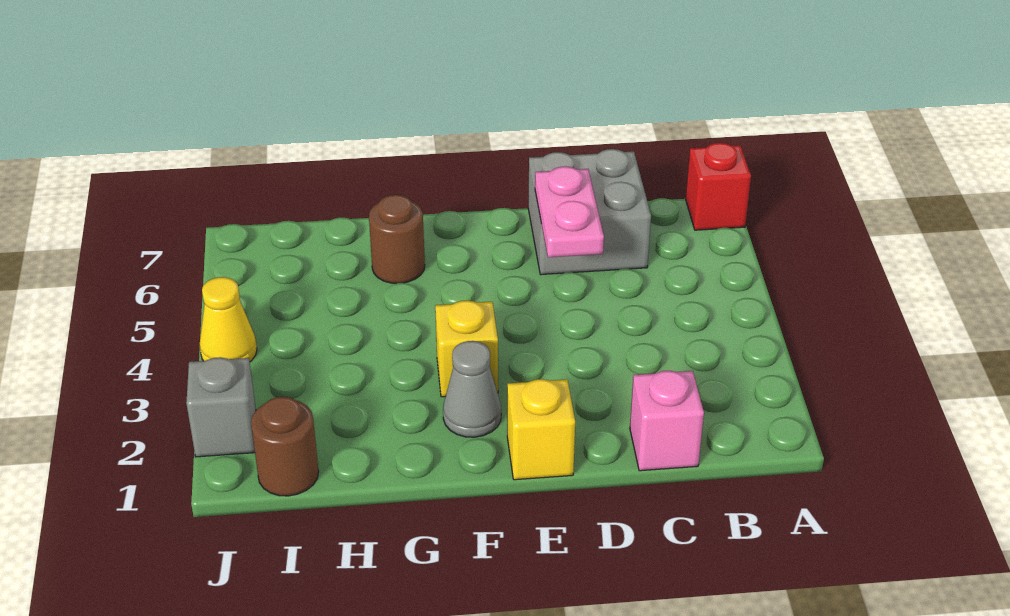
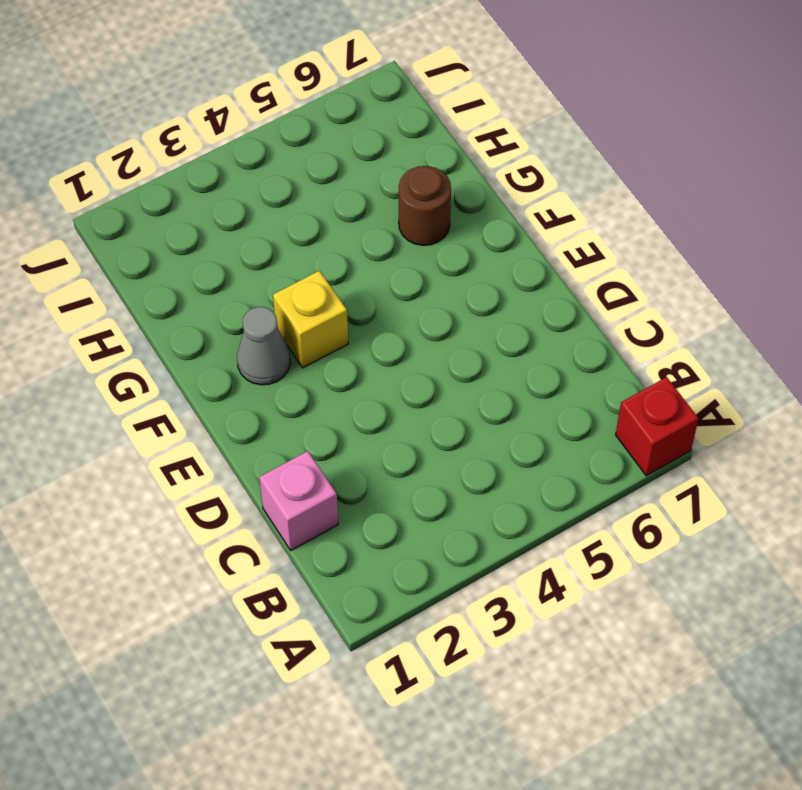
none -> grey 2x2 brick [528,149,651,275]
none -> yellow 1x1 brick [507,379,575,480]

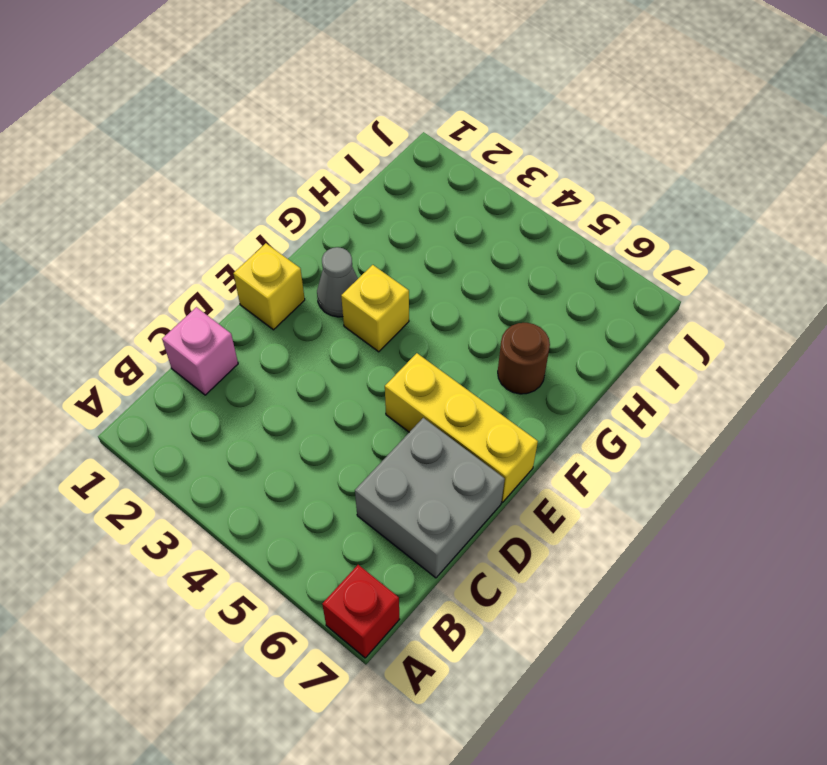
yellow 1x3 brick [385,353,538,502] -> none
none -> brown 1x1 round brick [251,397,319,496]
none -> grey 1x1 brick [186,357,256,457]

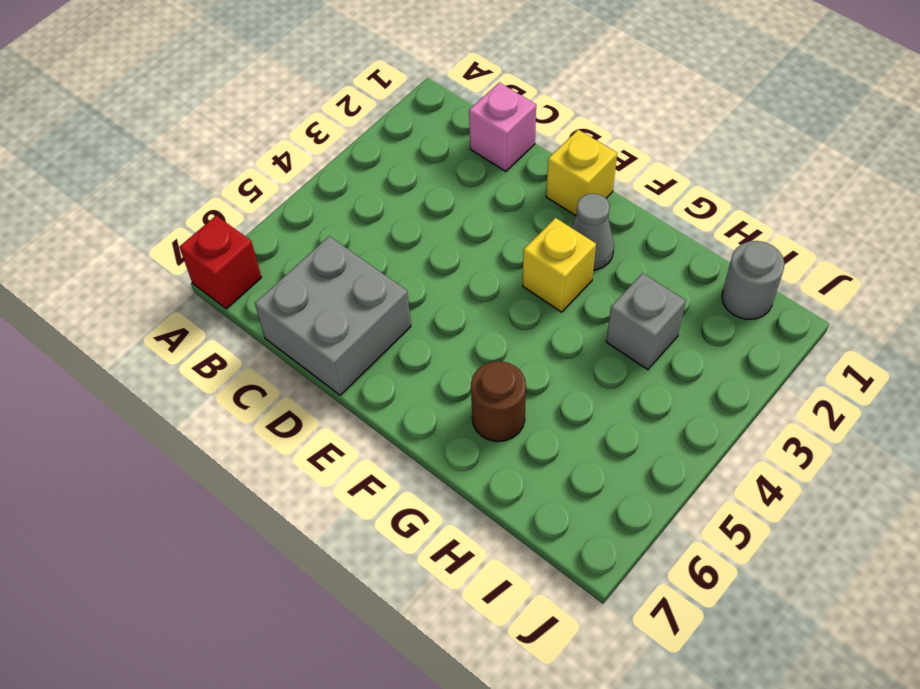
grey 1x1 brick [606,273,686,370] -> grey 1x1 brick moved to [186,357,256,457]
grey 1x1 round brick [722,241,785,319] -> brown 1x1 round brick [251,397,319,496]
none -> yellow 1x1 cone [200,277,257,362]
none -> pink 1x2 plate [535,166,604,257]

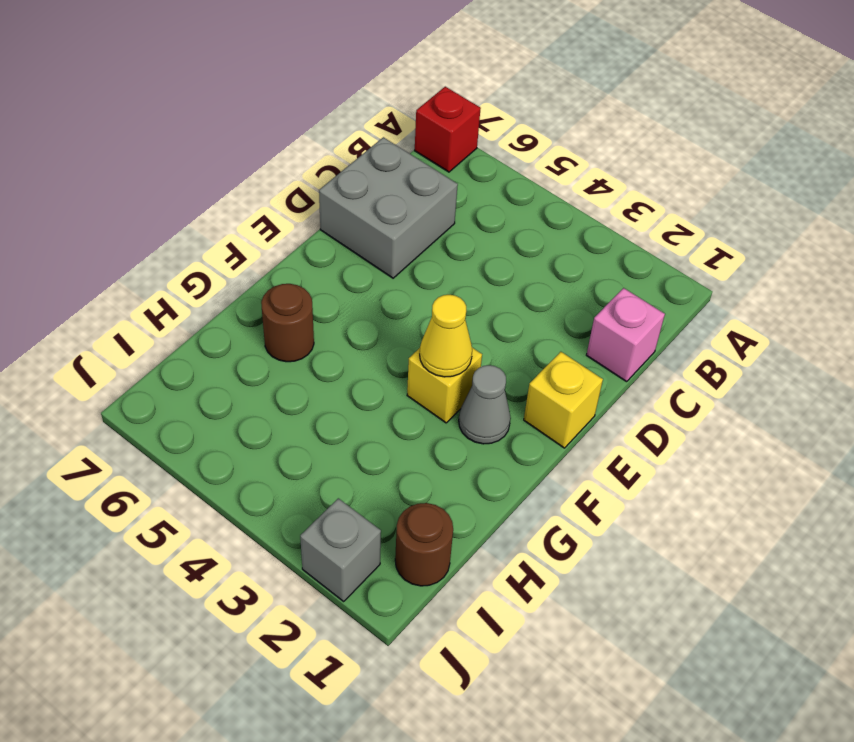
yellow 1x1 cone [420,295,472,377] -> yellow 1x1 cone moved to [200,277,257,362]
none -> pink 1x2 plate [535,166,604,257]

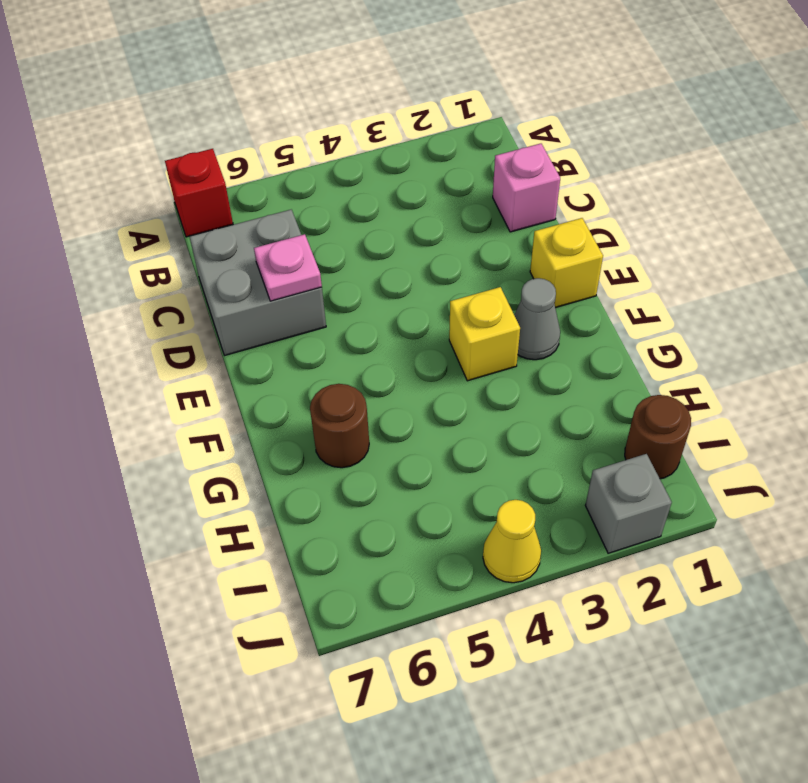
pink 1x1 plate [254,234,322,301] -> pink 1x2 plate [535,166,604,257]

